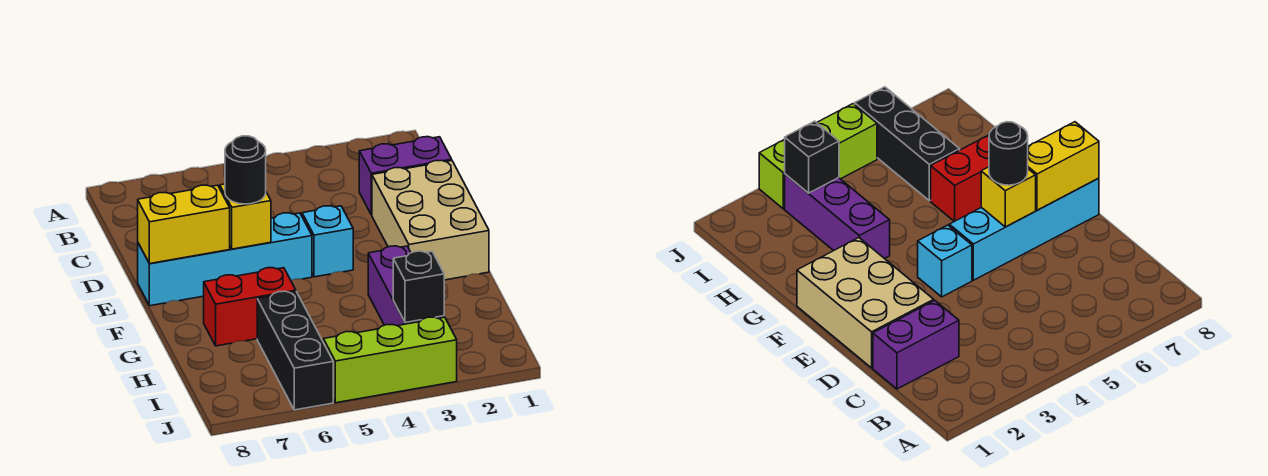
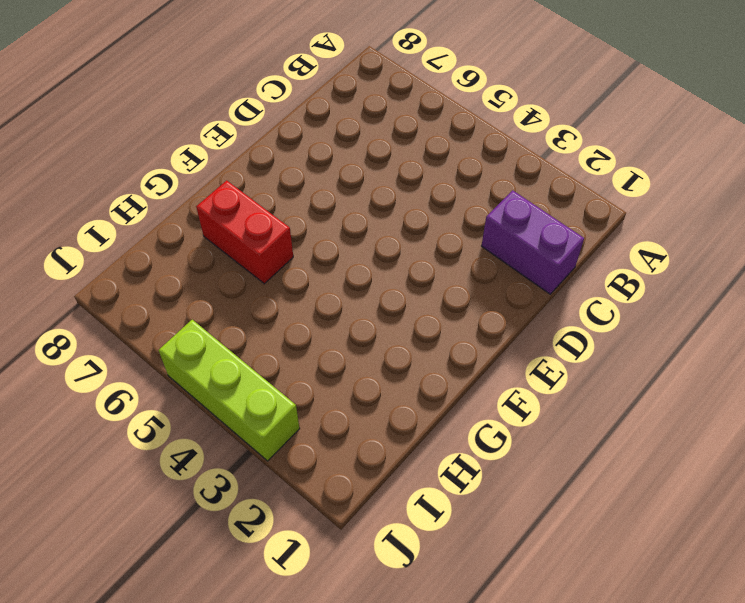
none -> tan 2x3 brick [372,160,489,280]
none -> cyan 1x1 brick [302,206,353,277]
none -> cyan 1x4 brick [138,213,312,306]

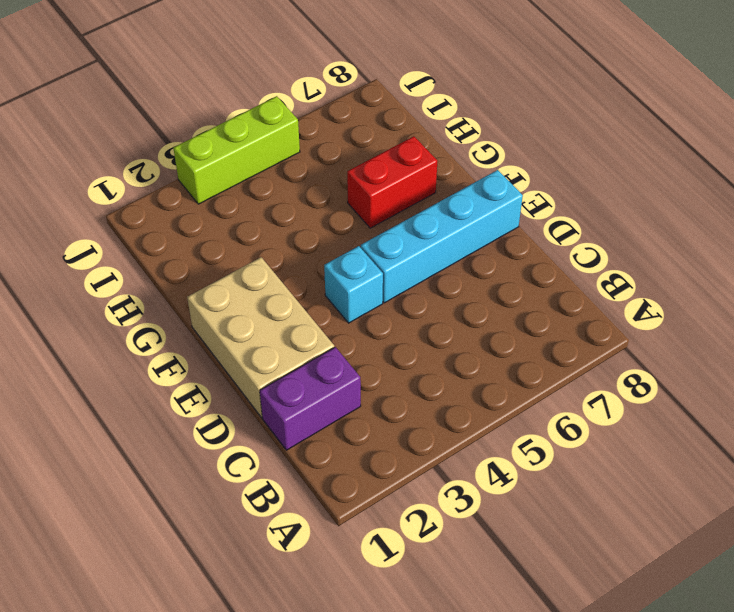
none -> purple 1x3 brick [368,246,444,326]
none -> black 1x3 brick [257,291,333,410]
none -> yellow 1x1 brick [220,184,271,249]

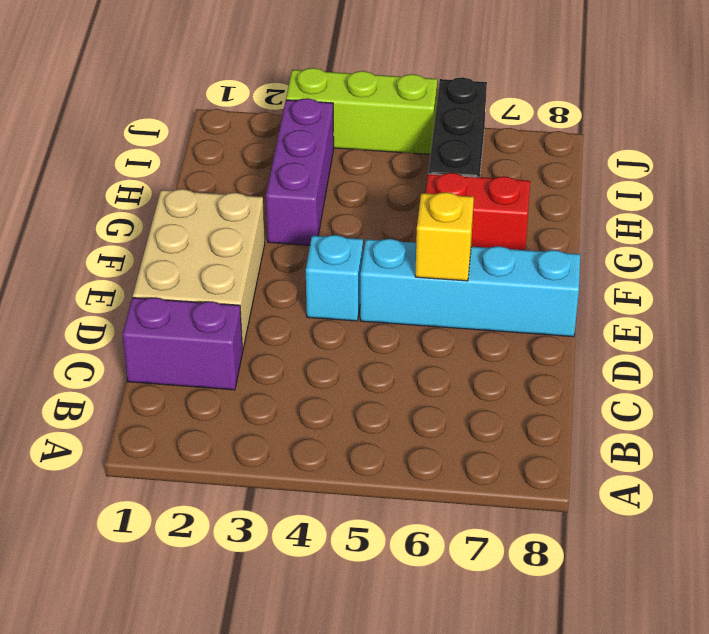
none -> yellow 1x2 brick [138,185,230,264]
none -> black 1x1 brick [393,251,444,323]
none -> black 1x1 round brick [225,136,266,204]

